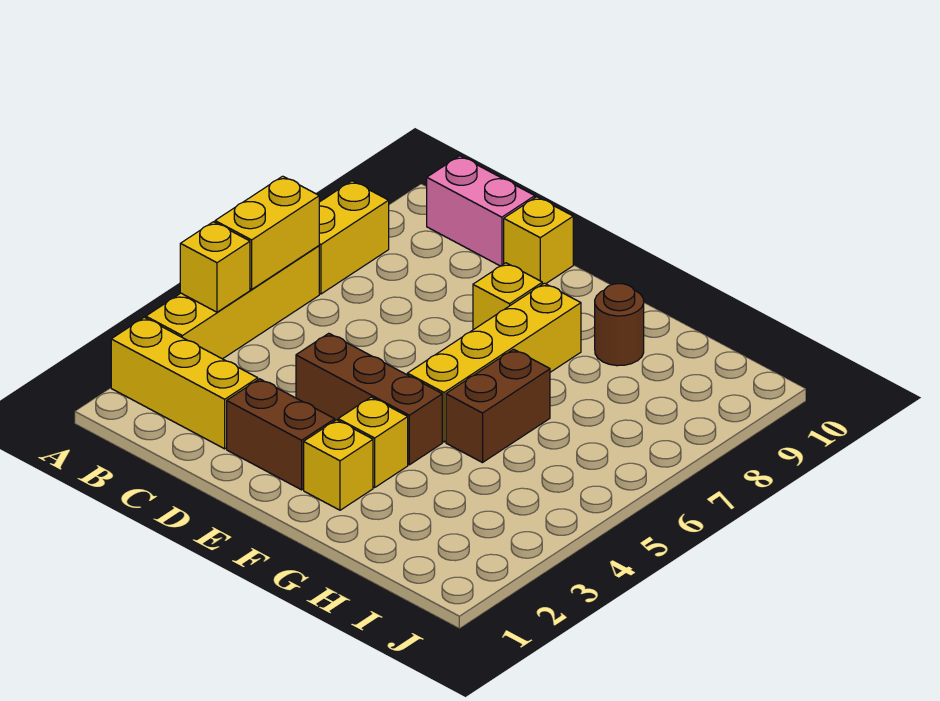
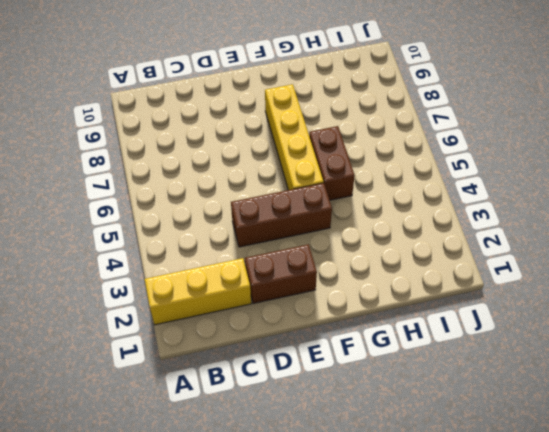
none -> yellow 1x4 brick [146,246,319,359]
none -> yellow 1x2 brick [319,181,389,294]
none -> pink 1x2 brick [427,156,535,266]

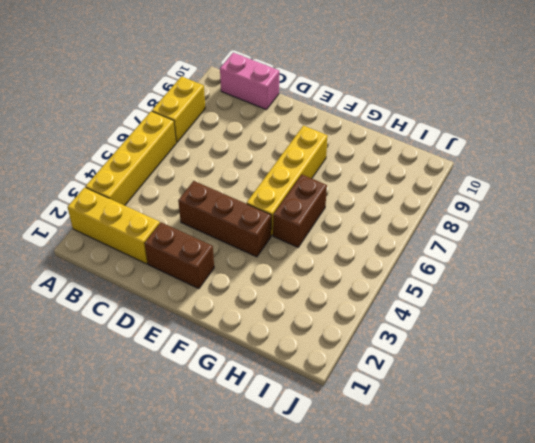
none -> yellow 1x1 brick [504,197,573,284]
none -> yellow 1x1 brick [473,263,542,330]
none -> yellow 1x1 brick [304,420,373,510]

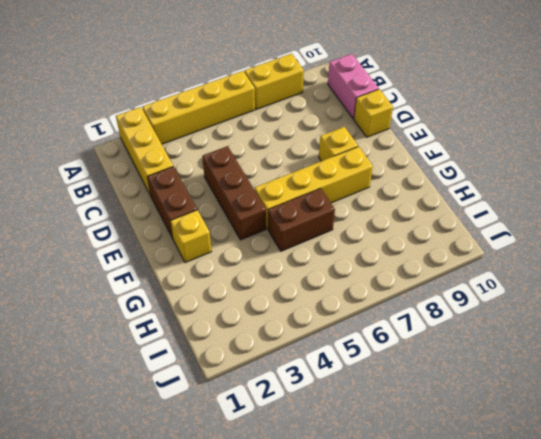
none -> yellow 1x1 brick [338,397,408,487]
none -> brown 1x1 round brick [595,284,644,366]
none -> yellow 1x1 brick [180,222,250,312]

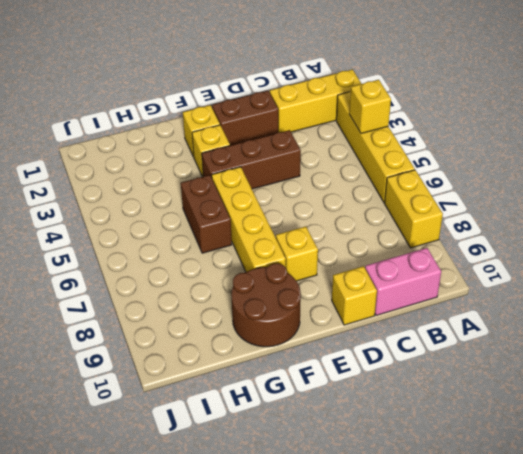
brown 2x2 round brick [231,263,301,347] -> brown 1x1 round brick [595,284,644,366]
none -> yellow 1x2 brick [215,176,319,289]

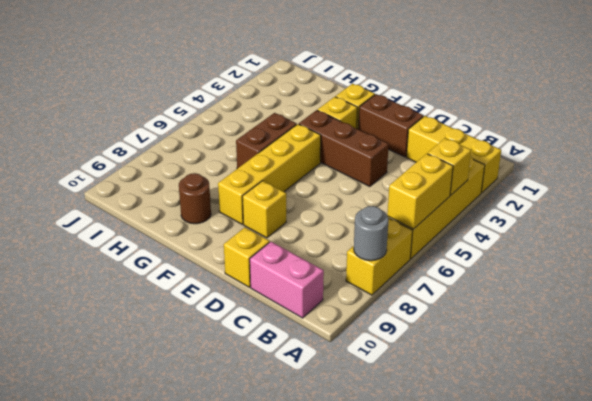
grey 1x1 round brick [354,206,389,261] -> none

